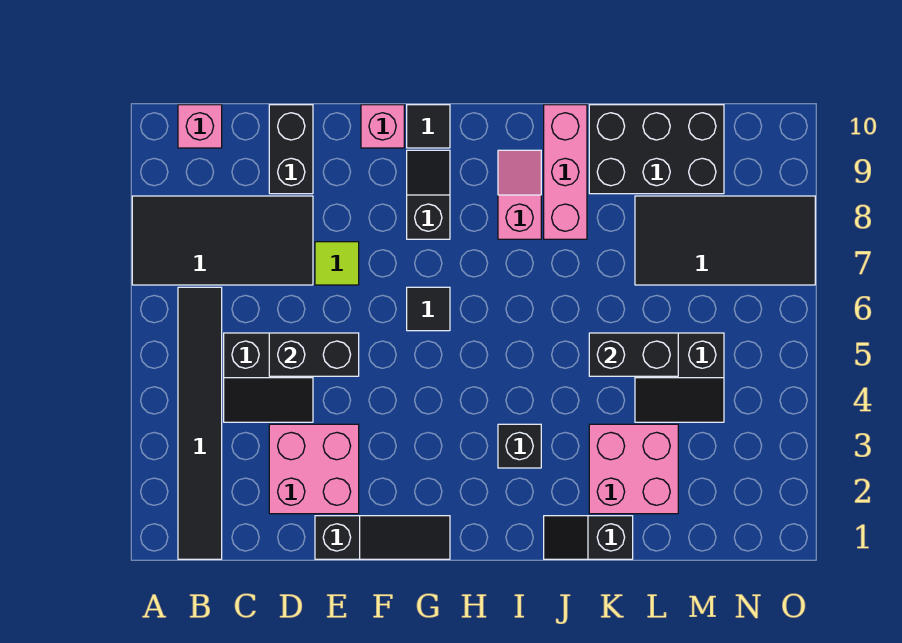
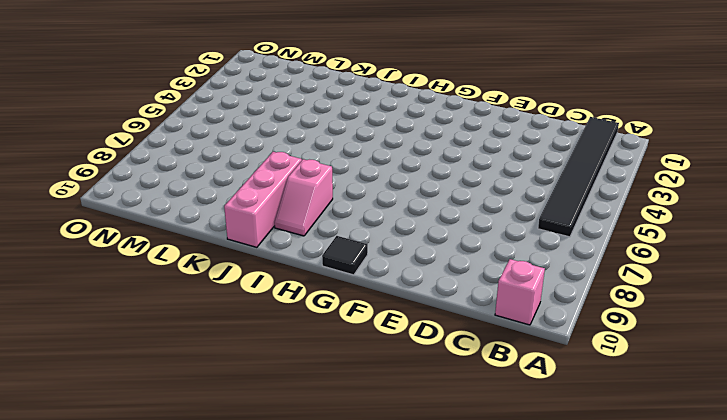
none -> black 2x4 tile [132,196,313,285]
none -> black 2x2 slope [224,333,313,422]
none -> pink 2x2 brick [269,424,359,514]

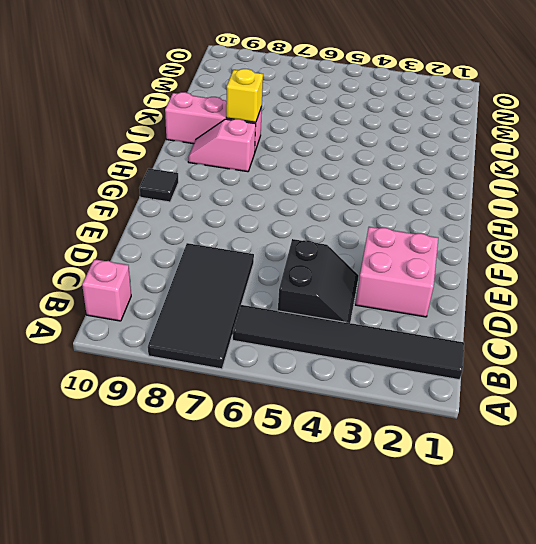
yellow 1x1 brick [226,69,263,122] -> none
none -> black 1x2 brick [269,105,313,194]
none -> black 1x3 slope [315,516,450,559]
none -> lime 1x1 tile [315,242,359,285]

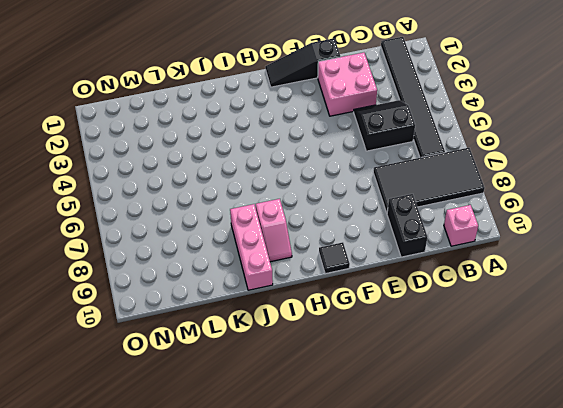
none -> lime 1x1 tile [315,242,359,285]
none -> pink 1x1 brick [361,105,404,148]
none -> black 1x1 tile [407,287,450,331]

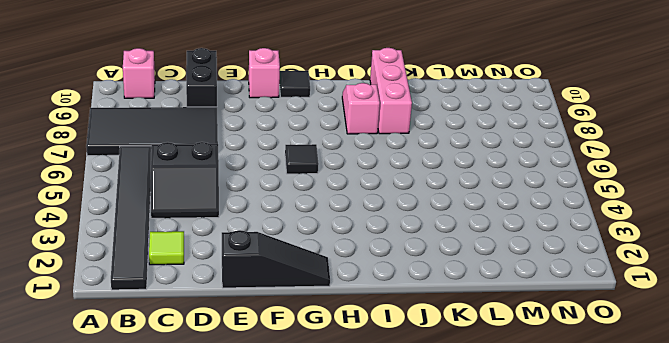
lime 1x1 tile [149,231,184,265] -> lime 1x1 tile moved to [315,242,359,285]
none -> pink 2x2 brick [269,424,359,514]
none -> black 1x2 slope [407,150,450,239]
none -> black 1x1 brick [498,424,541,468]

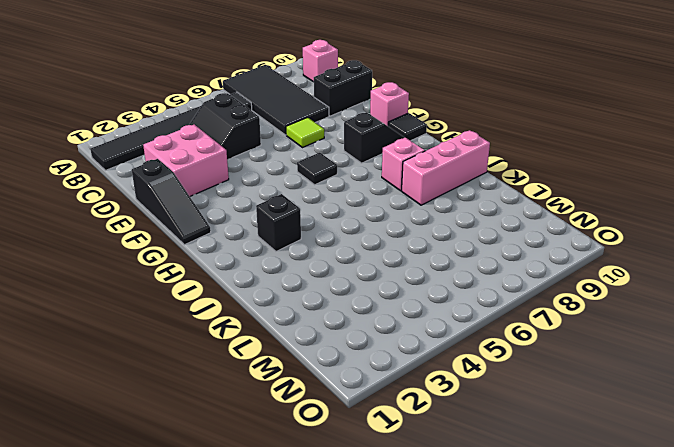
none -> black 1x2 slope [544,516,633,559]
none -> pink 2x2 brick [589,424,678,514]
none -> black 2x3 brick [589,105,724,194]

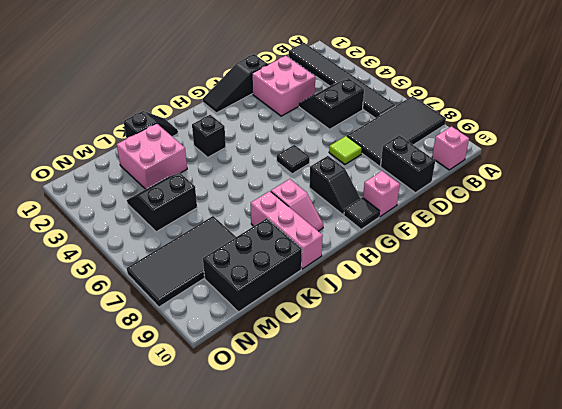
none -> black 1x2 brick [269,333,359,376]
none -> black 1x2 brick [589,333,678,376]

